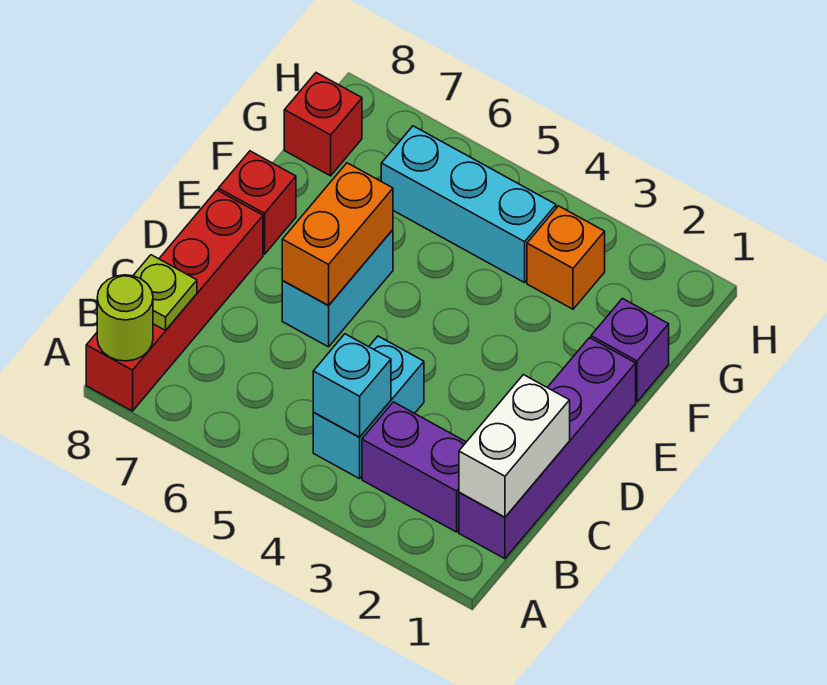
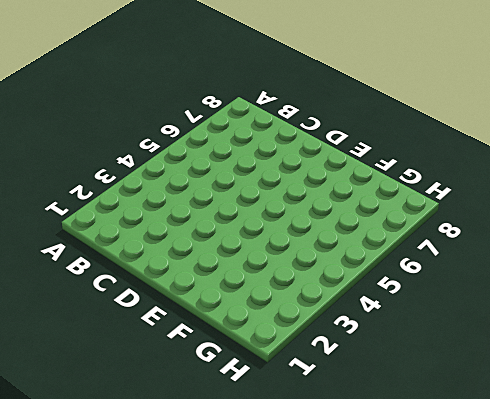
none -> red 1x4 brick [86,190,263,411]
none -> purple 1x4 brick [459,338,636,559]
none -> purple 1x2 brick [362,402,466,532]

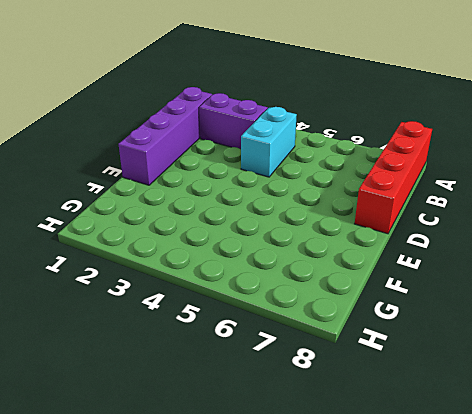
none -> cyan 1x2 brick [282,230,393,347]
none -> red 1x1 brick [218,151,296,254]
none -> purple 1x1 brick [591,299,669,402]

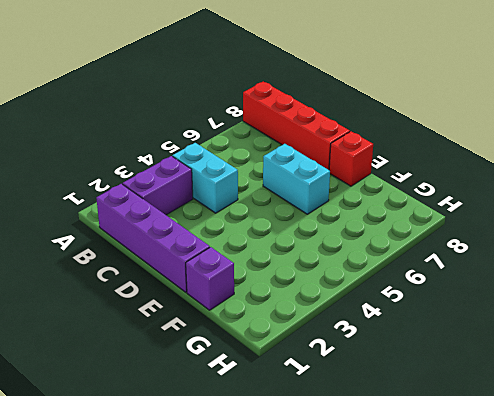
none -> orange 1x1 brick [527,206,605,309]
none -> cyan 1x3 brick [381,126,556,283]
none -> red 1x1 brick [284,73,362,176]

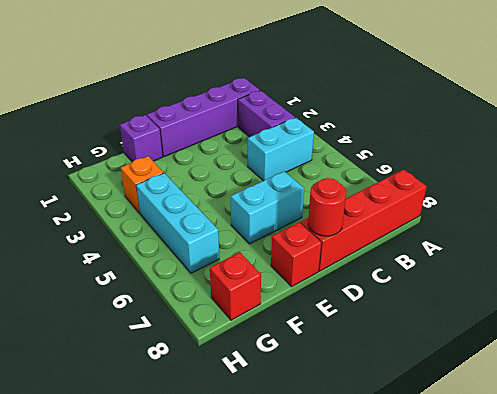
red 1x1 round brick [308,178,346,236] -> none
none -> lime 1x1 round brick [97,275,153,361]
none -> white 1x2 brick [459,375,570,517]
none -> cyan 1x1 brick [313,334,391,437]

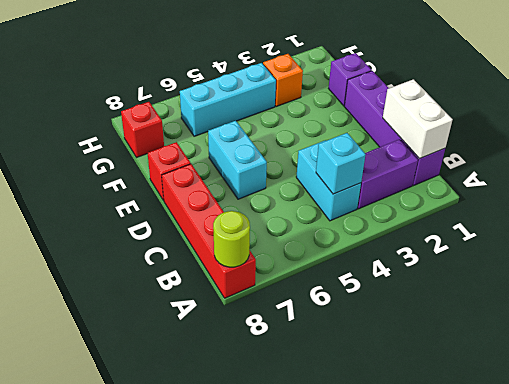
none -> lime 1x1 plate [133,255,197,330]
none -> orange 1x2 brick [282,163,393,306]

